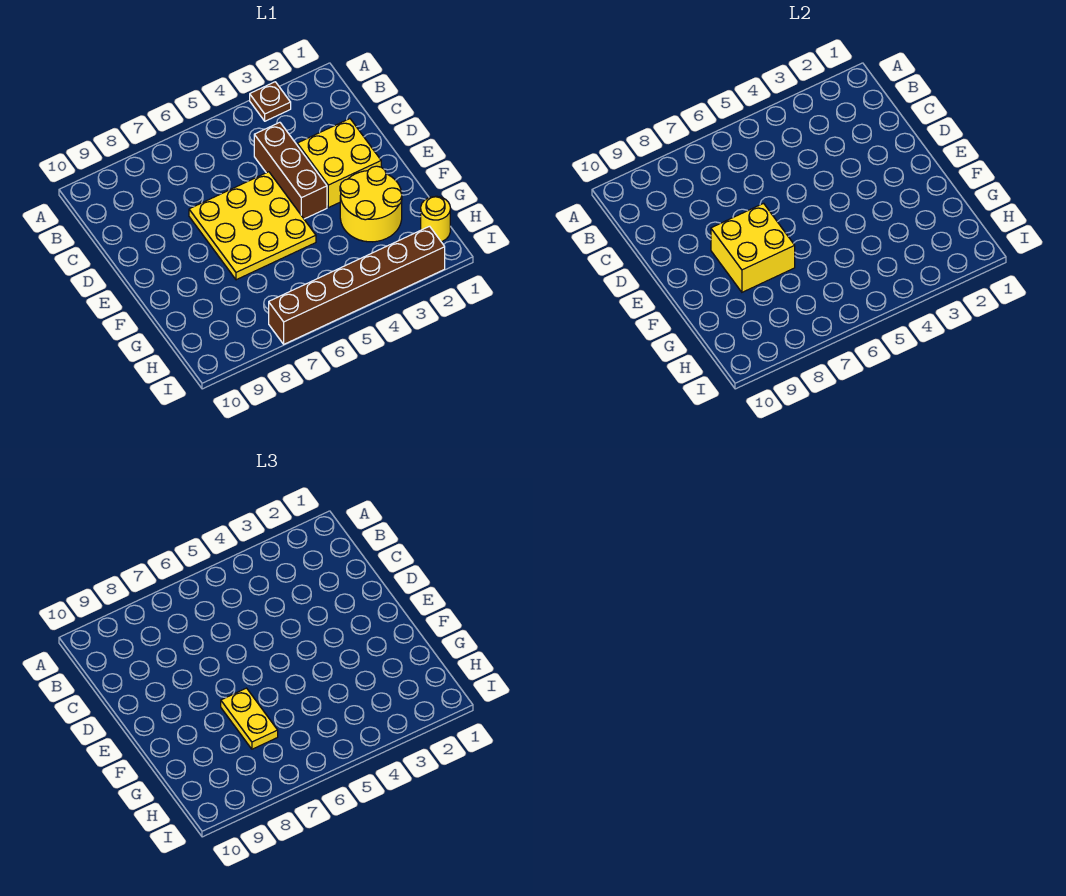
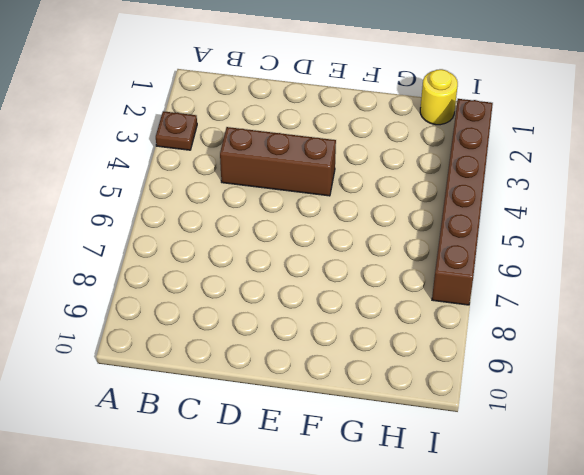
none -> yellow 2x2 brick [297,119,381,208]
none -> yellow 3x3 plate [189,172,316,280]

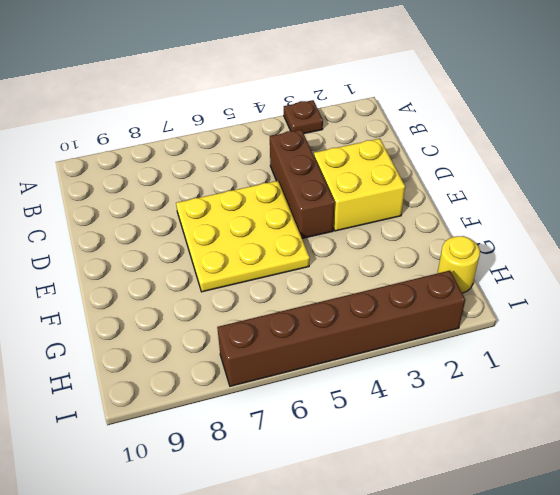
none -> yellow 2x2 round brick [340,166,402,242]
none -> yellow 2x2 brick [711,203,795,292]

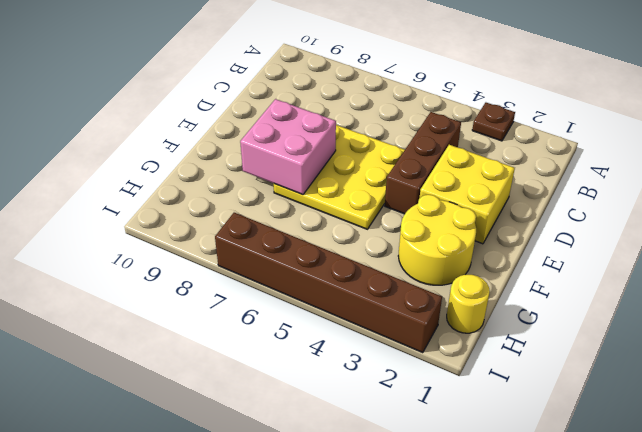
pink 2x2 brick [240,99,336,195] -> yellow 2x2 brick [711,203,795,292]
none -> yellow 1x2 plate [221,688,278,749]

